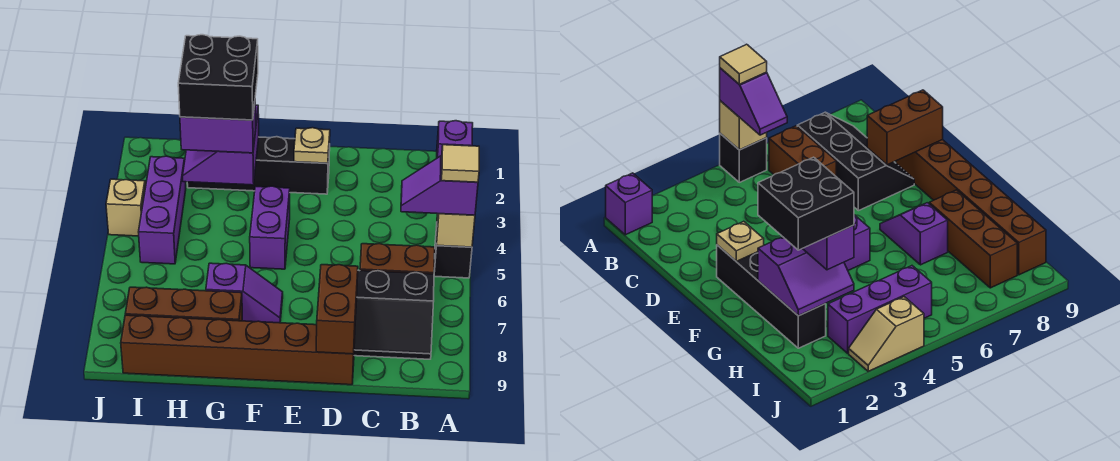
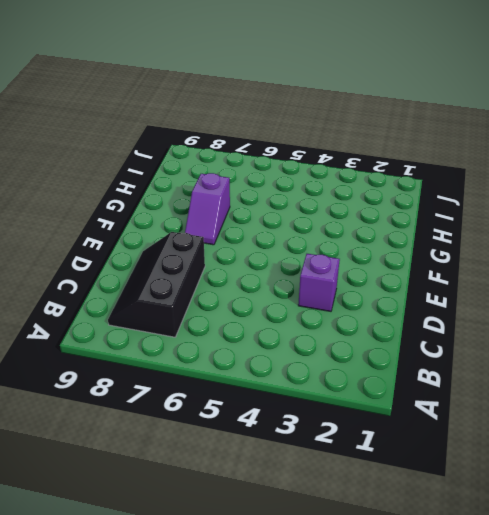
purple 1x1 brick [298,254,340,311] -> purple 1x1 brick moved to [437,121,473,158]
none -> black 1x1 brick [434,227,472,278]
none -> brown 1x2 brick [360,244,435,274]
none -> brown 1x6 brick [121,315,355,385]

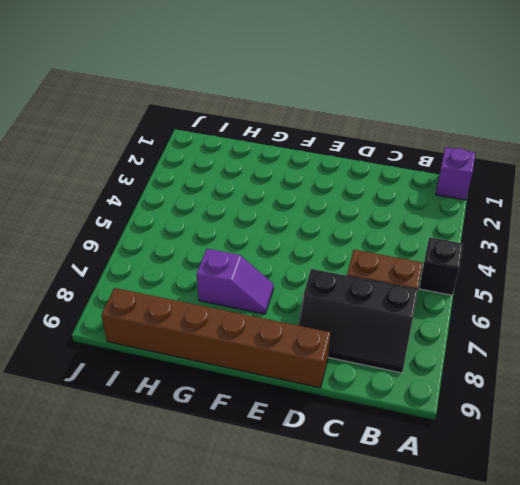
none -> black 1x4 brick [187,137,330,194]
none -> purple 1x2 brick [250,186,290,269]
none -> brown 1x3 brick [125,287,242,321]

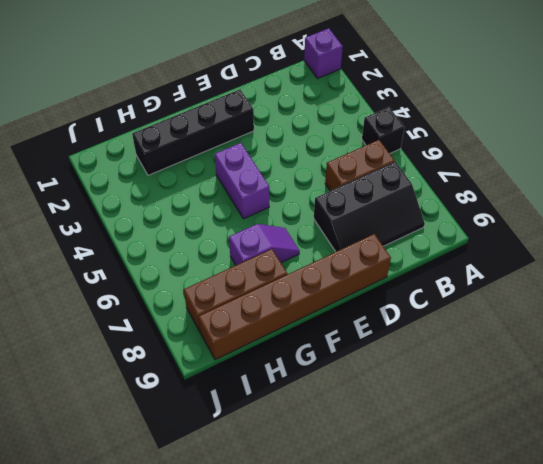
none -> purple 1x3 brick [139,156,186,264]
none -> tan 1x2 slope [106,179,146,236]
none -> tan 1x1 brick [436,214,475,247]

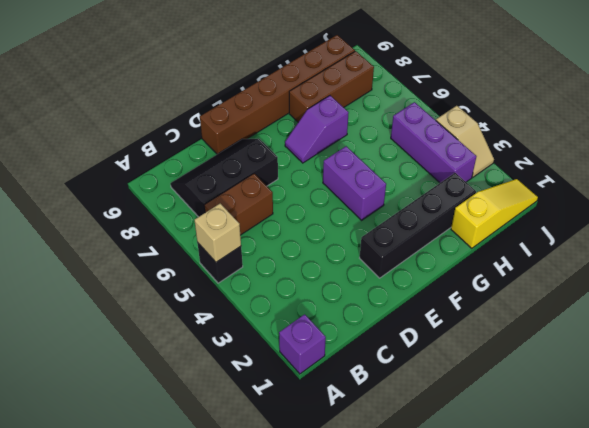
yellow 1x3 slope [451,179,538,248] -> none
none -> brown 1x2 brick [316,265,358,354]
none -> tan 1x1 plate [294,128,330,163]
none -> purple 2x2 slope [183,105,259,185]

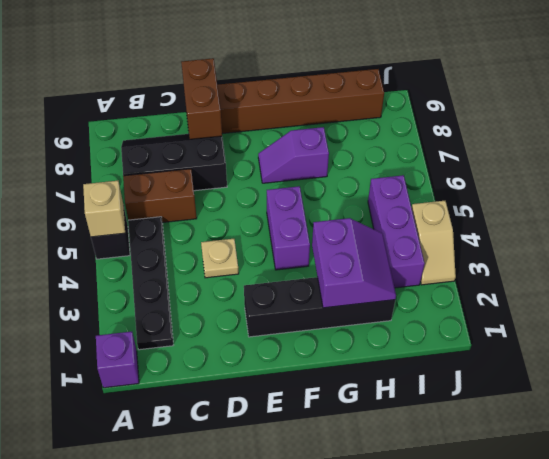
black 1x4 plate [128,217,173,350] -> none
tan 1x1 plate [201,239,239,278] -> tan 1x1 plate moved to [294,128,330,163]
none -> brown 1x3 brick [125,287,242,321]
none -> purple 1x2 slope [401,156,478,215]
none -> purple 1x2 brick [180,104,256,153]

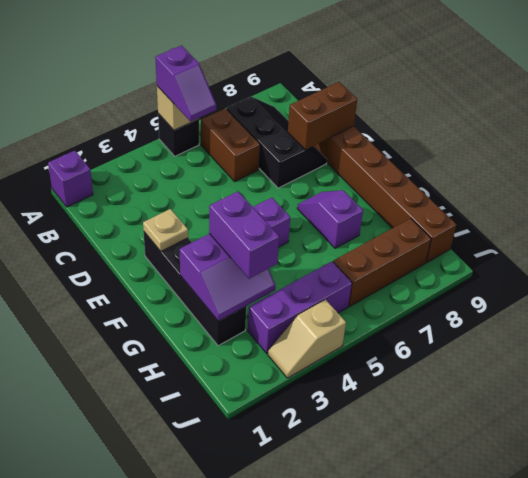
brown 1x3 brick [333,218,431,306] -> brown 1x3 brick turned to [125,287,242,321]
none -> tan 1x1 tile [441,145,479,182]
none -> black 2x2 brick [178,35,258,120]

